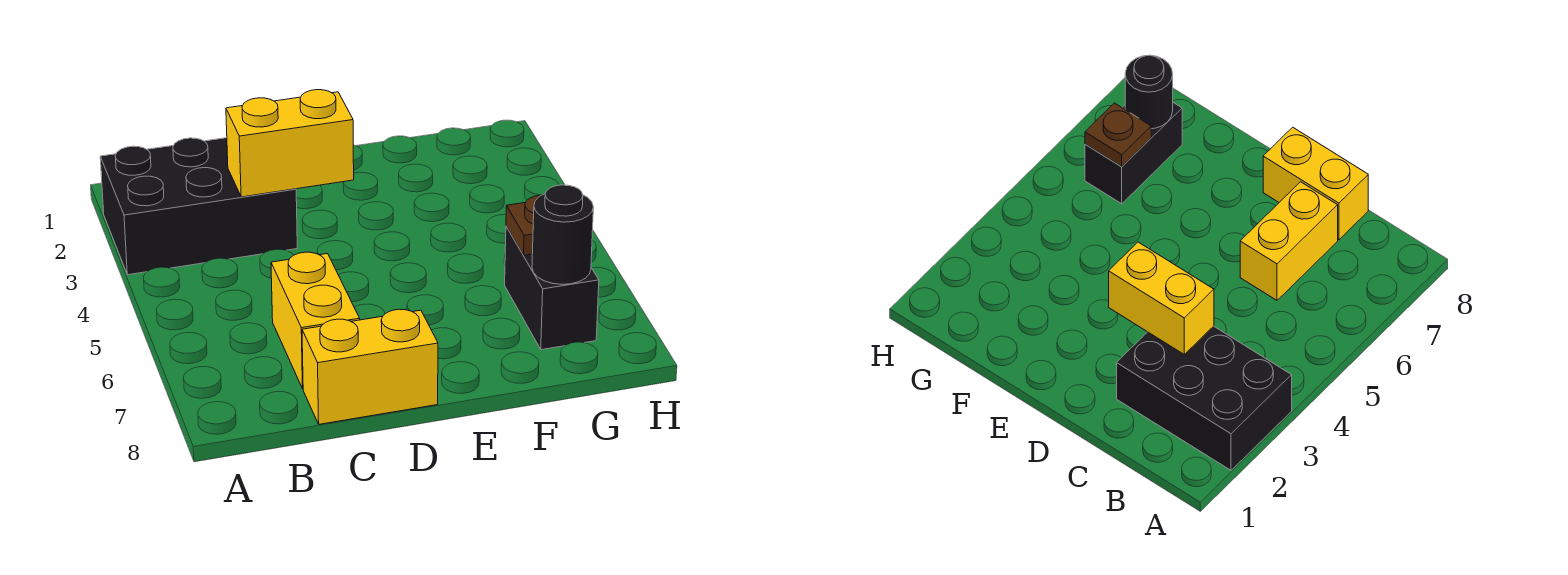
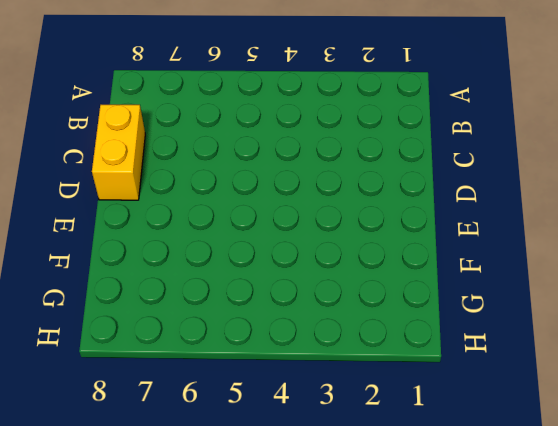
none -> black 2x3 brick [100,138,297,275]
none -> yellow 1x2 brick [271,252,360,389]

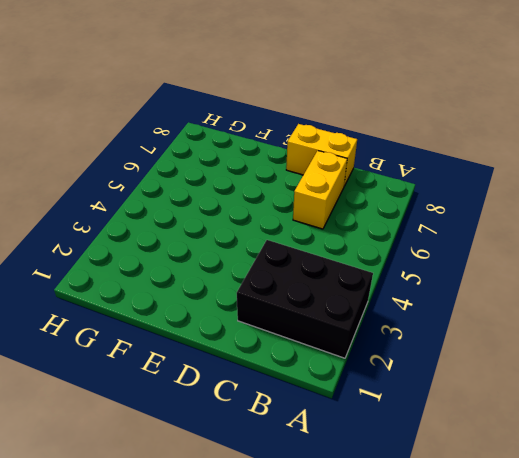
none -> black 1x2 brick [505,226,599,350]
none -> yellow 1x2 brick [226,90,354,197]

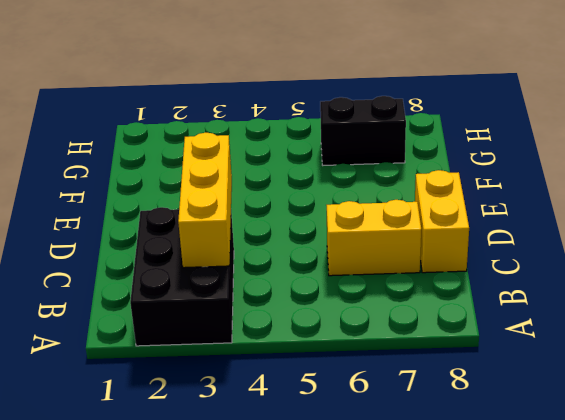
yellow 1x3 brick [178,133,232,268] -> yellow 1x2 brick [226,90,354,197]
none -> brown 1x1 plate [506,195,541,255]
none -> black 1x1 round brick [532,185,593,284]

